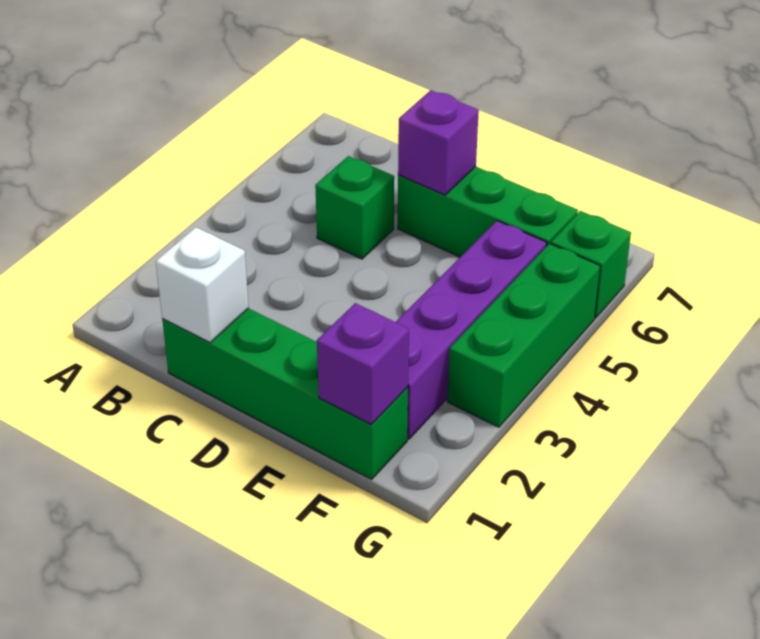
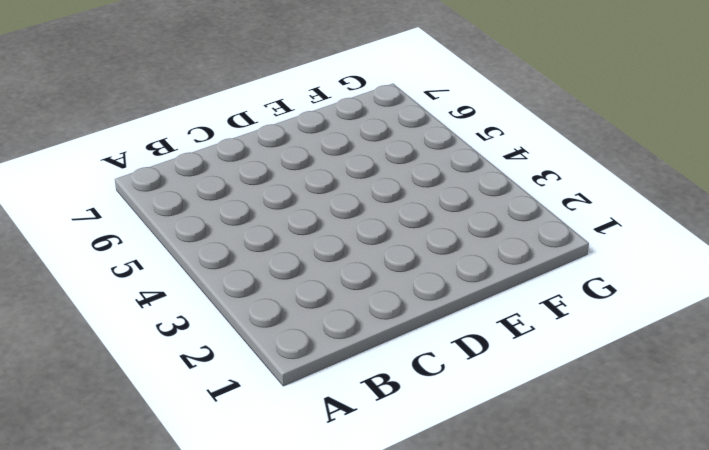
none -> green 1x4 brick [162,308,408,479]
none -> green 1x1 brick [315,156,394,259]

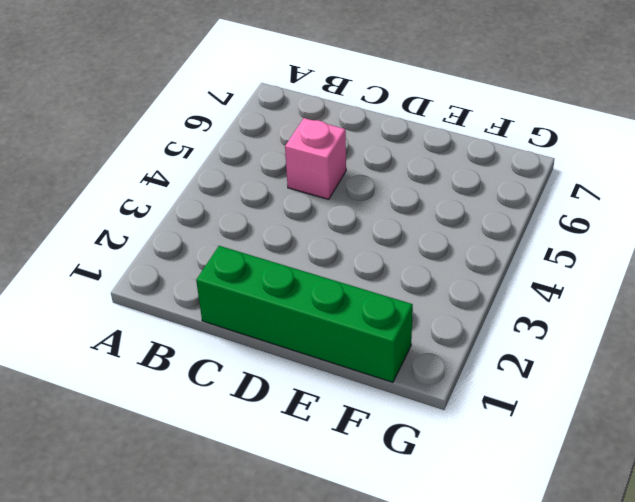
pink 1x1 brick [285,118,346,199] -> green 1x1 brick [315,156,394,259]
none -> green 1x3 brick [398,167,578,257]
none -> purple 1x4 brick [396,221,547,439]

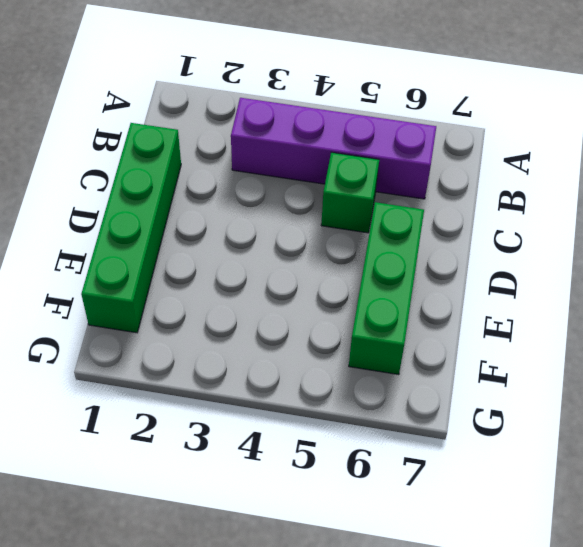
purple 1x4 brick [231,98,436,199] -> purple 1x4 brick moved to [396,221,547,439]
none -> green 1x3 brick [447,244,601,427]
none -> green 1x1 brick [551,211,631,318]

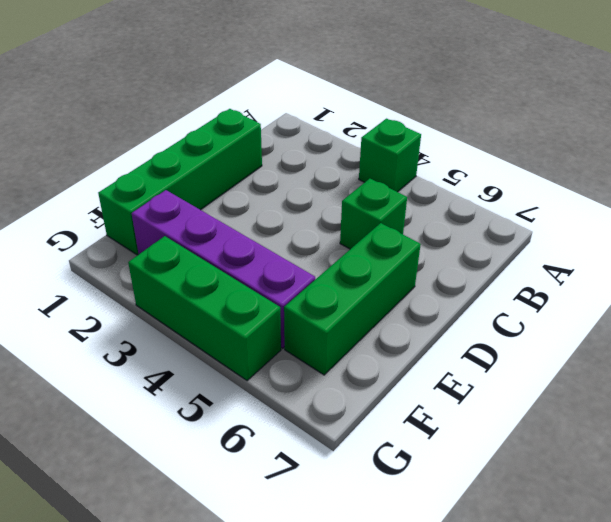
green 1x1 brick [359,119,421,192] -> green 1x1 brick moved to [551,211,631,318]
none -> white 1x1 brick [156,227,249,342]
none -> purple 1x1 brick [398,90,479,195]

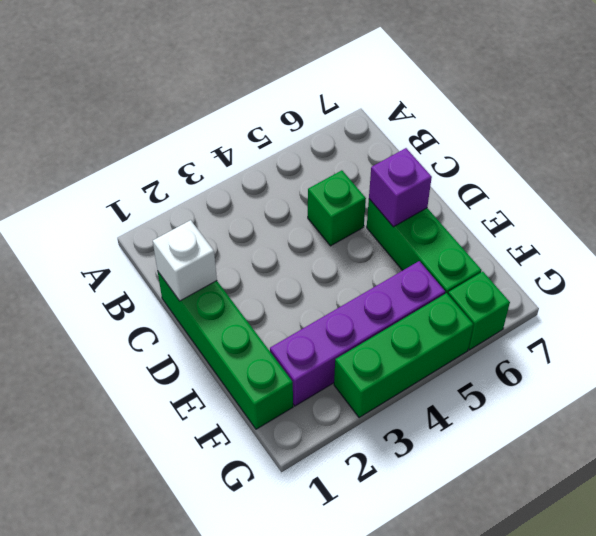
none -> purple 1x1 brick [317,303,409,424]

